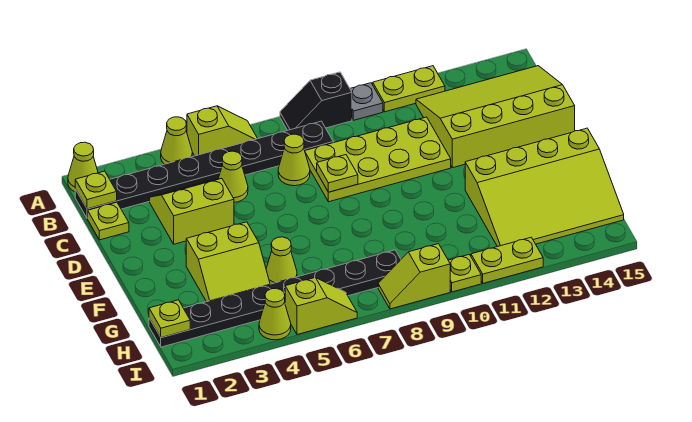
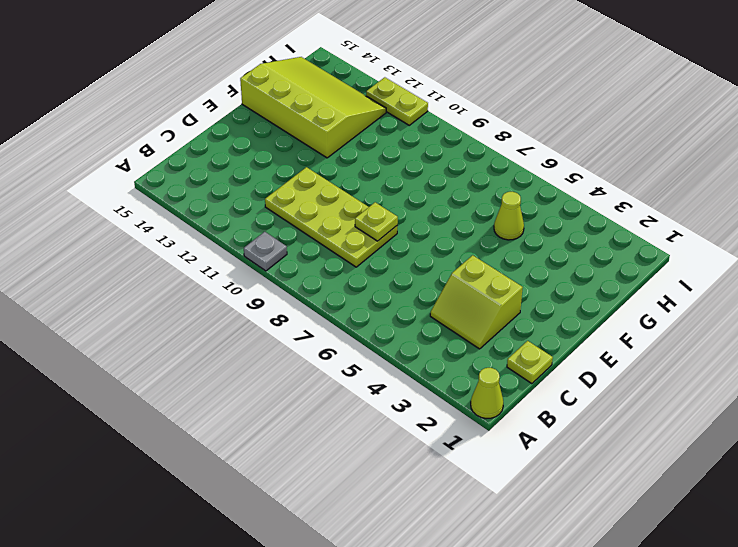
none -> lime 1x1 cone [161,117,192,164]
none -> lime 1x2 slope [187,106,258,156]
none -> black 1x2 slope [280,72,352,130]

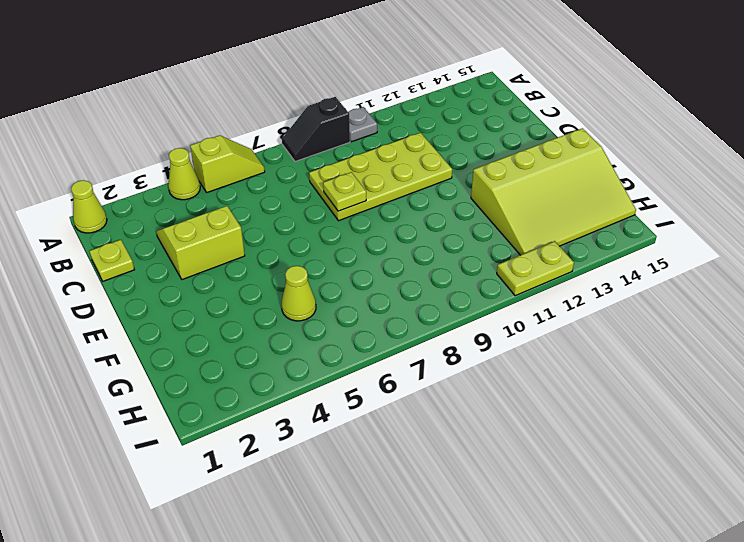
none -> lime 1x2 plate [373,66,445,112]
none -> black 1x8 plate [75,121,333,218]
none -> lime 3x4 slope [416,66,575,168]

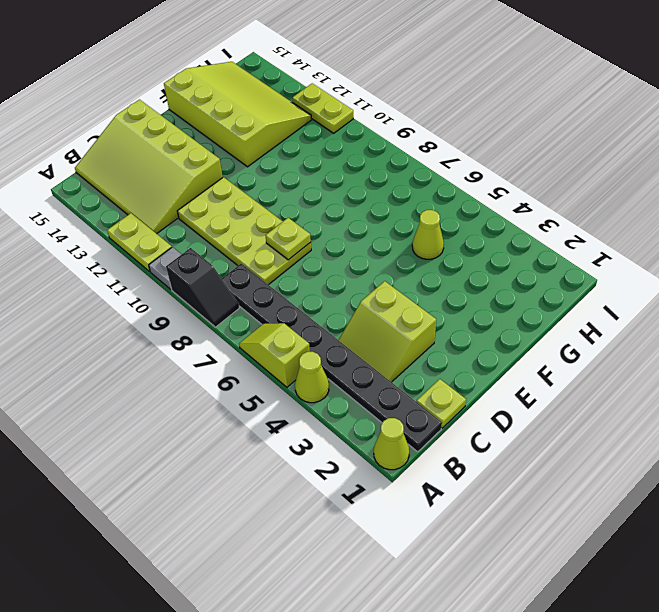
none -> lime 1x1 cone [218,151,248,202]
none -> lime 1x1 cone [278,134,310,186]
none -> lime 2x2 slope [186,222,270,302]

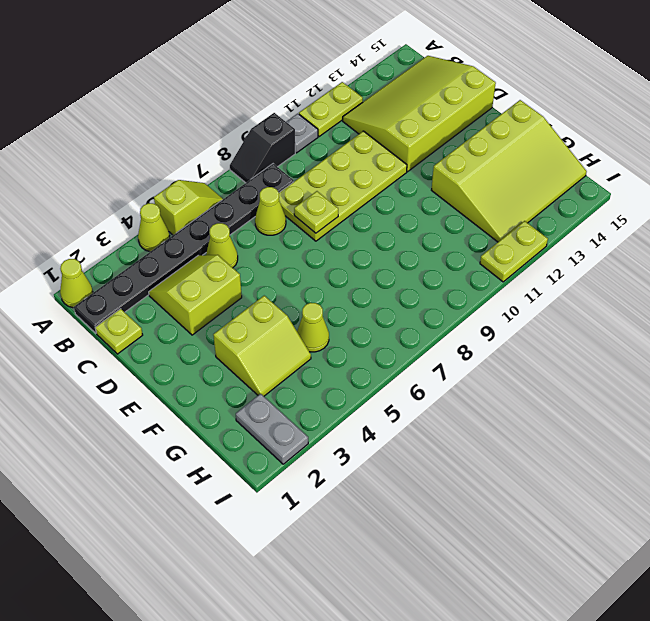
grey 1x2 plate [236,394,308,464] -> black 1x8 plate [149,250,401,347]
none -> lime 1x1 cone [259,288,291,340]
none -> lime 1x2 slope [285,278,357,335]
none -> lime 1x2 slope [378,244,450,309]

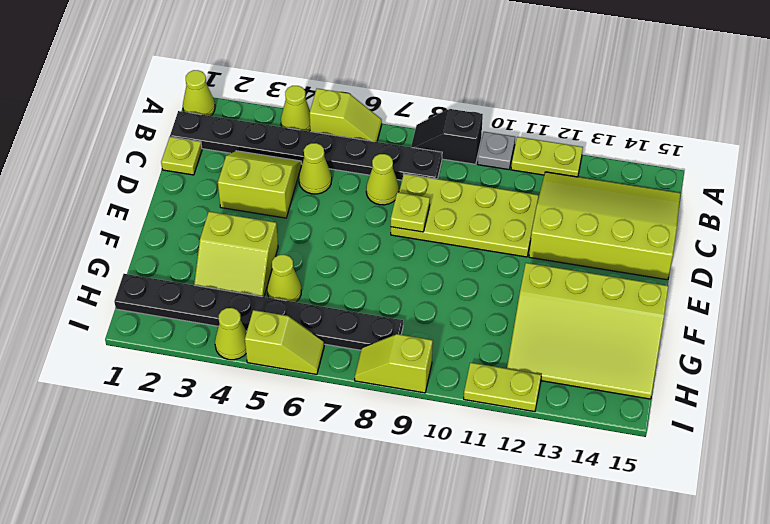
none -> lime 1x1 plate [448,254,481,292]
none -> lime 1x1 plate [75,171,117,209]
none -> lime 1x1 plate [149,300,190,338]

